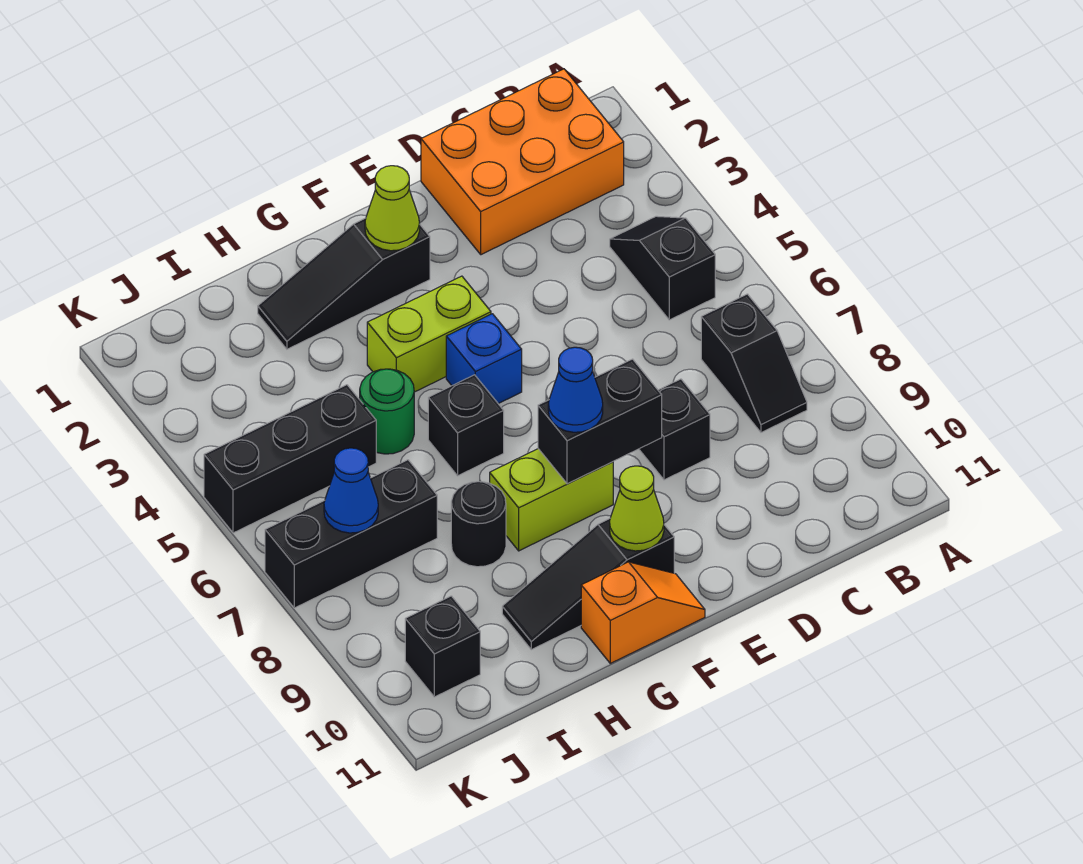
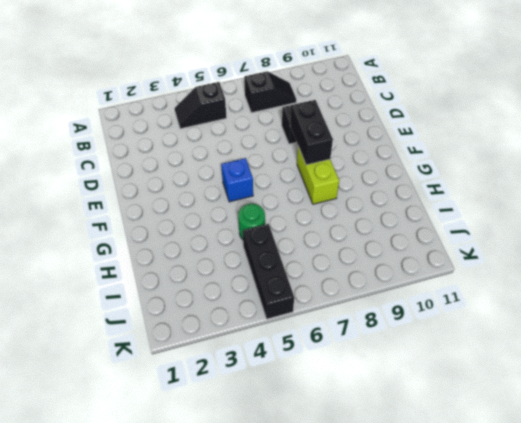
none -> orange 2x3 brick [421,69,624,255]
none -> black 1x3 slope [258,218,430,349]
none -> lime 1x2 brick [367,276,491,392]

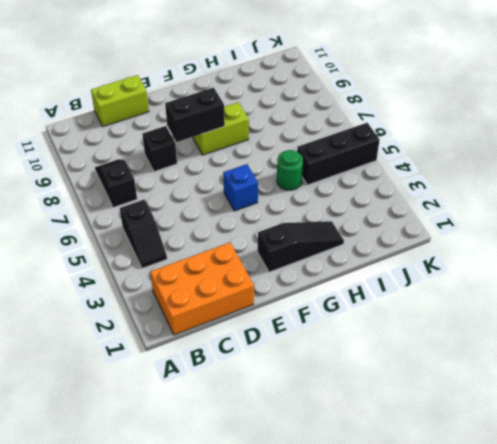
lime 1x2 brick [91,75,149,127] -> lime 1x2 brick moved to [367,276,491,392]
none -> black 1x3 slope [502,519,674,650]
none -> orange 1x2 slope [581,562,705,663]
none -> black 1x1 brick [428,375,504,476]

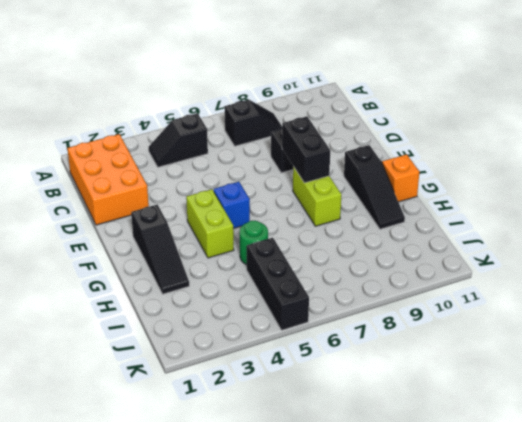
none -> black 1x1 brick [428,375,504,476]
none -> black 1x1 round brick [451,482,506,567]
none -> black 1x3 brick [265,460,437,608]

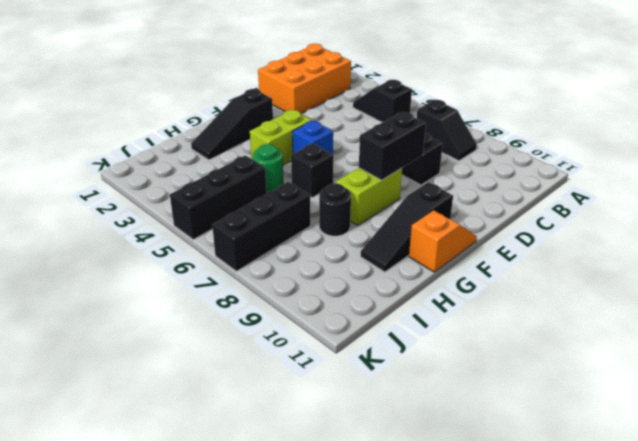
none -> black 1x1 brick [405,596,480,697]
none -> lime 1x1 cone [365,166,420,251]
none -> lime 1x1 cone [610,466,664,551]

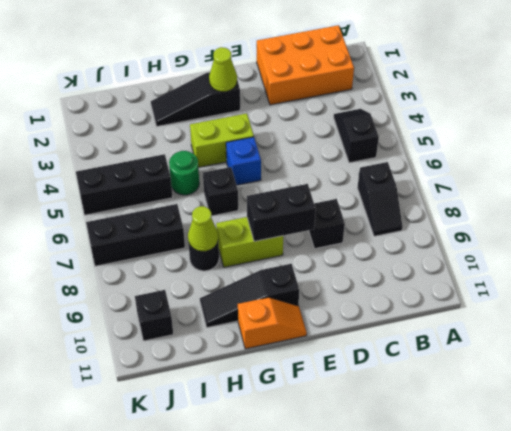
lime 1x1 cone [188,206,218,252] -> lime 1x1 cone moved to [610,466,664,551]
none -> blue 1x1 cone [324,448,378,533]
none -> blue 1x1 cone [548,347,603,432]

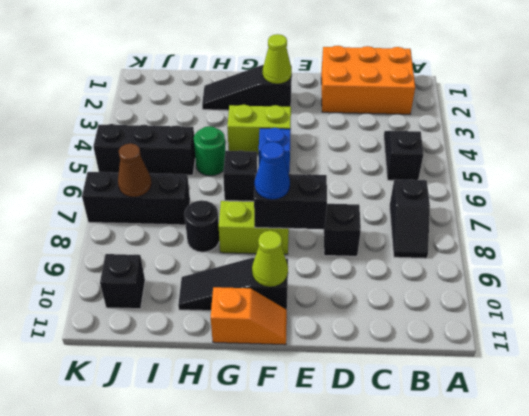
brown 1x1 cone [118,143,151,197] -> blue 1x1 cone [324,448,378,533]

